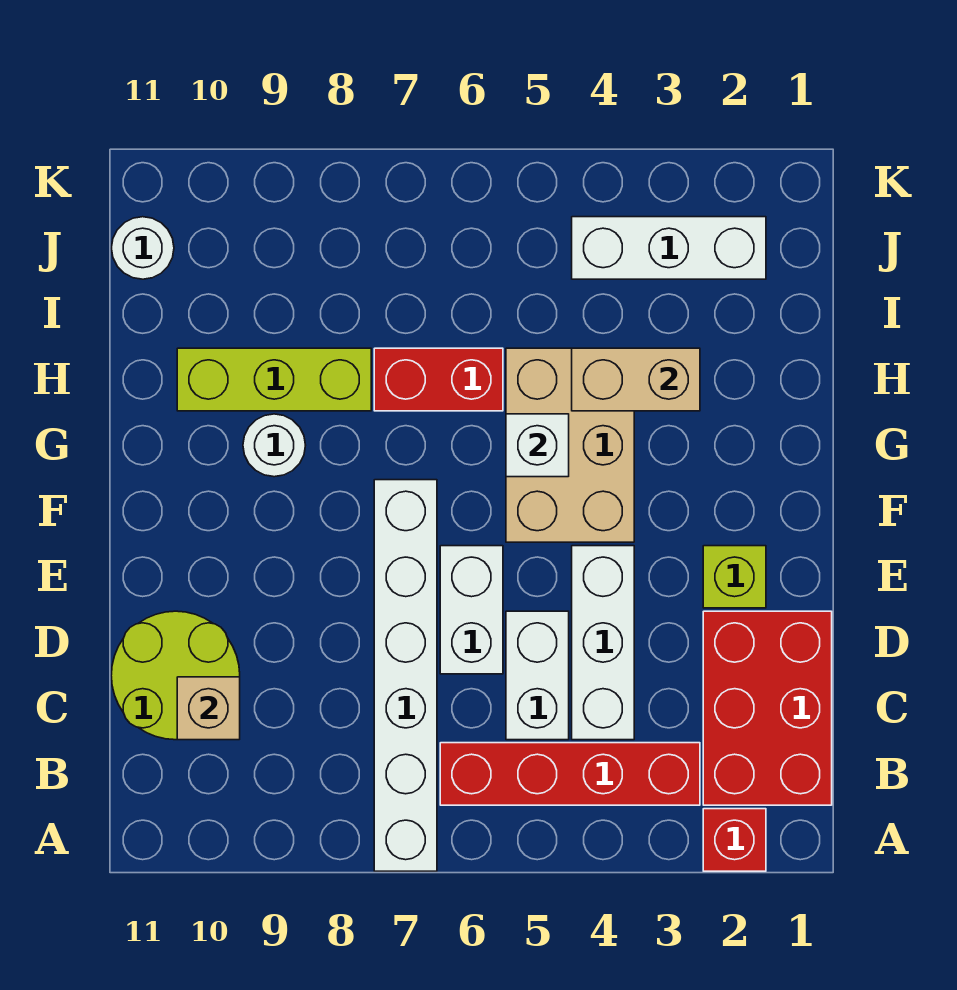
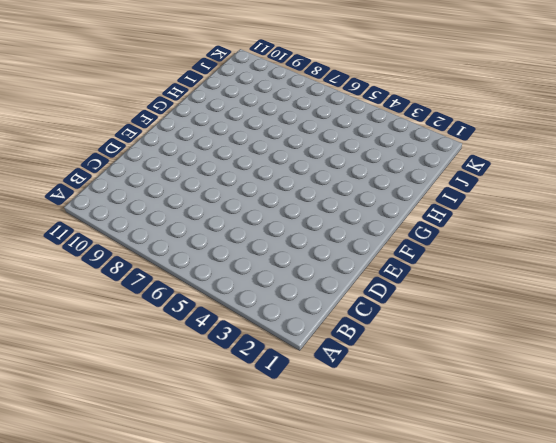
none -> red 1x1 brick [703,809,766,871]
none -> white 1x6 brick [374,480,437,871]
none -> red 2x3 brick [703,611,832,805]

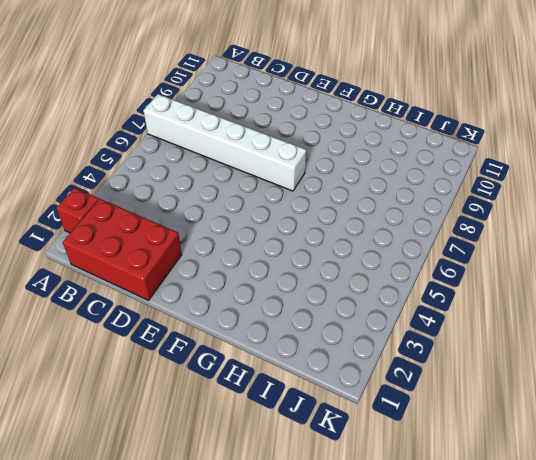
none -> red 1x4 brick [440,743,700,805]
none -> white 1x3 brick [572,546,634,740]
none -> white 1x2 brick [506,611,569,740]

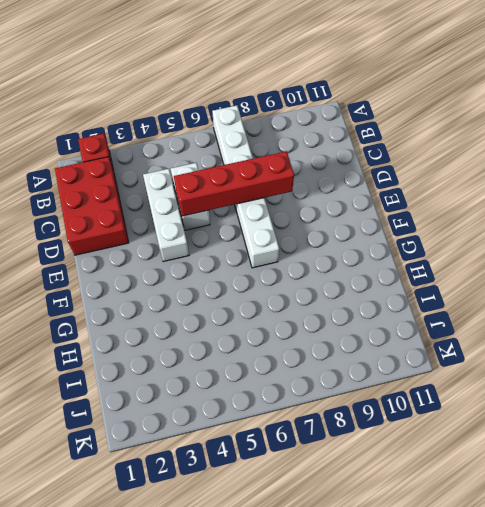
red 1x4 brick [174,151,294,216] -> red 1x4 brick moved to [440,743,700,805]
none -> lime 2x2 round brick [111,611,240,740]
none -> white 1x2 brick [440,546,503,674]
none -> lime 1x1 brick [703,546,766,608]

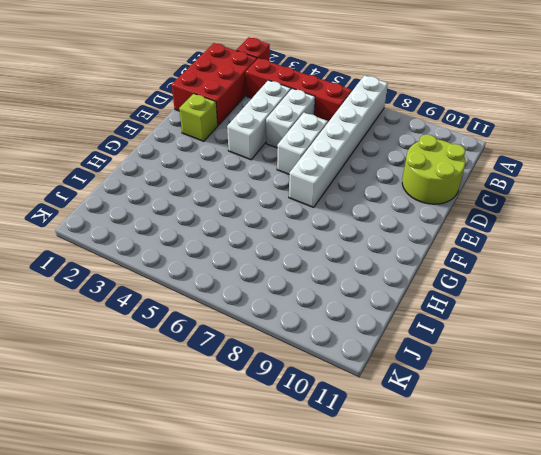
none -> tan 2x3 brick [506,348,634,542]
none -> white 1x1 round brick [243,414,306,477]
none -> red 1x2 brick [374,348,503,411]

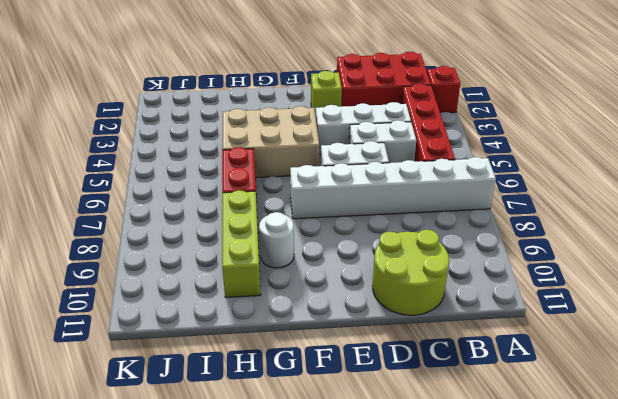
none -> white 1x3 brick [572,217,766,279]
none -> white 1x1 round brick [111,217,174,279]
none -> tan 1x1 brick [177,677,240,740]

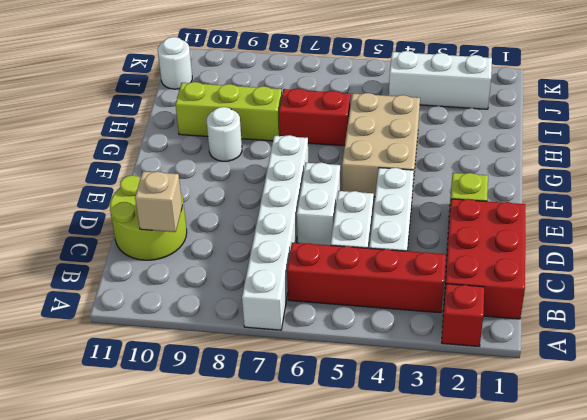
none -> white 1x1 brick [506,414,569,477]
none -> tan 1x2 brick [572,348,700,411]

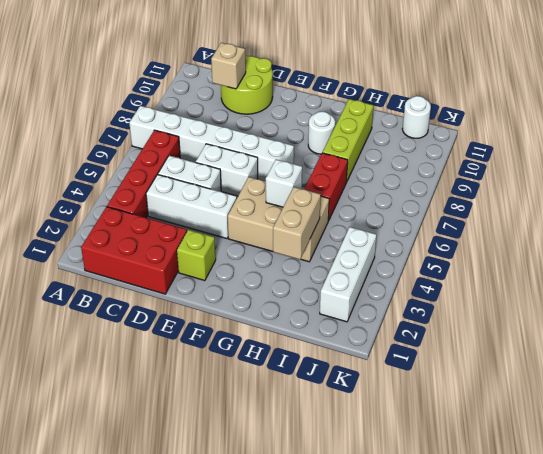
none -> red 1x1 brick [703,809,766,871]

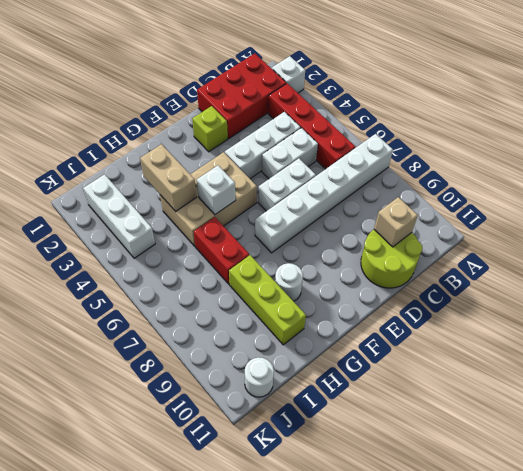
white 1x1 brick [272,56,305,93] -> red 1x1 brick [703,809,766,871]

